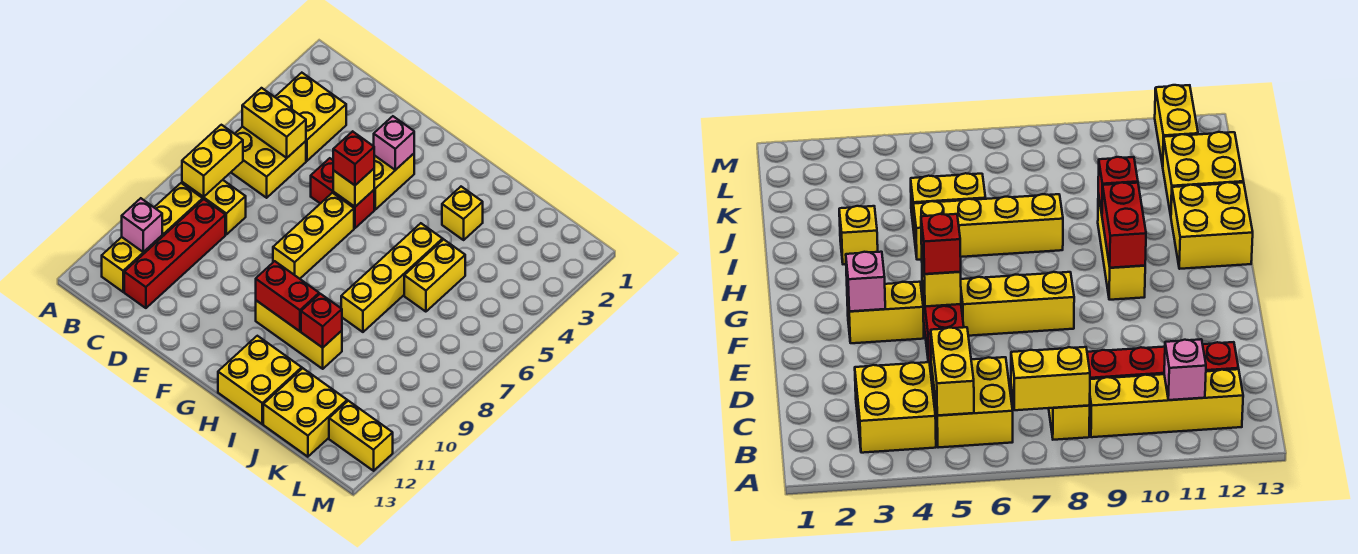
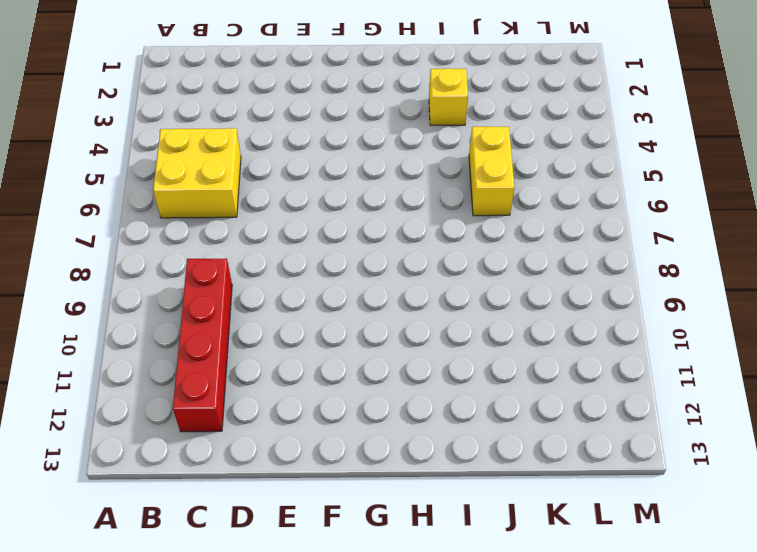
none -> yellow 2x2 brick [275,73,346,161]
none -> yellow 1x2 brick [182,180,246,234]
none -> yellow 1x4 brick [102,183,203,292]

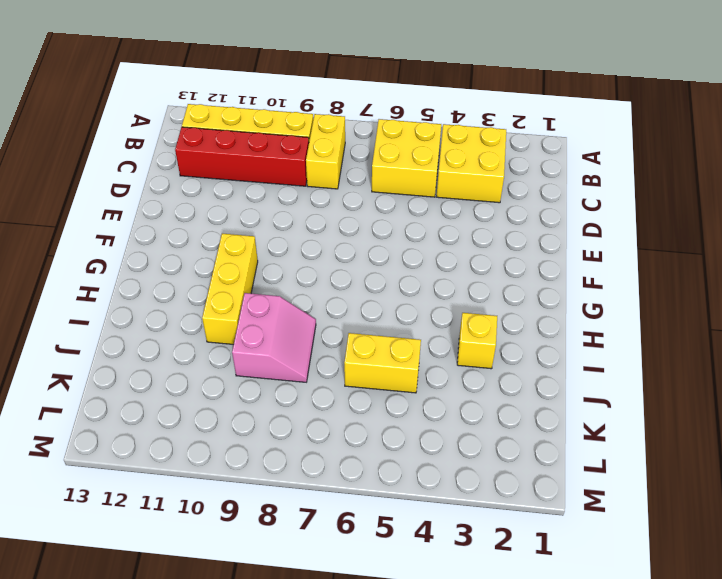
pink 2x2 slope [232,293,316,382] -> yellow 1x4 brick [341,223,443,332]
none -> red 1x2 brick [311,158,374,228]
none -> yellow 1x2 brick [374,154,414,210]
none -> yellow 1x3 brick [273,193,354,279]

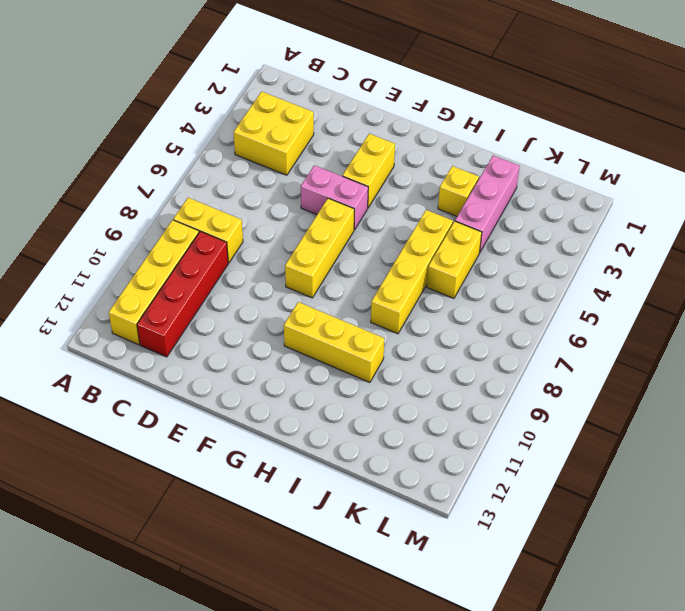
pink 1x2 brick [301,165,368,230] -> red 1x2 brick [311,158,374,228]
pink 1x3 brick [455,156,520,253] -> none
none -> yellow 2x2 brick [231,127,306,198]
none -> yellow 2x2 brick [218,336,302,424]
none -> yellow 2x2 brick [263,368,347,457]

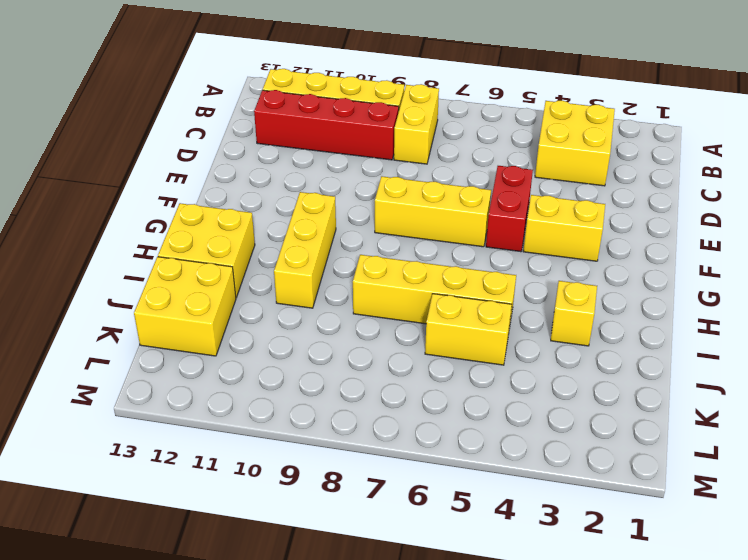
none -> yellow 2x2 brick [231,127,306,198]
none -> yellow 1x2 brick [329,401,393,471]
none -> yellow 1x2 brick [242,88,306,158]

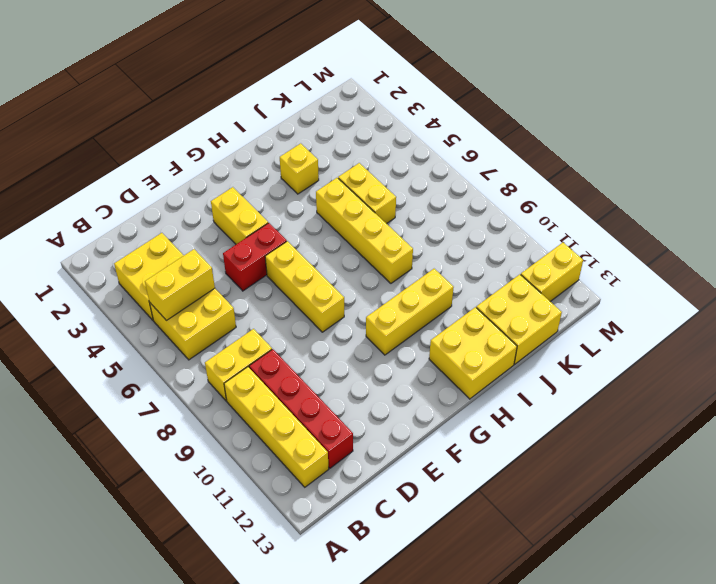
none -> yellow 1x2 brick [182,125,243,197]
none -> pink 1x1 brick [122,198,162,252]
none -> pink 1x1 brick [374,116,414,170]

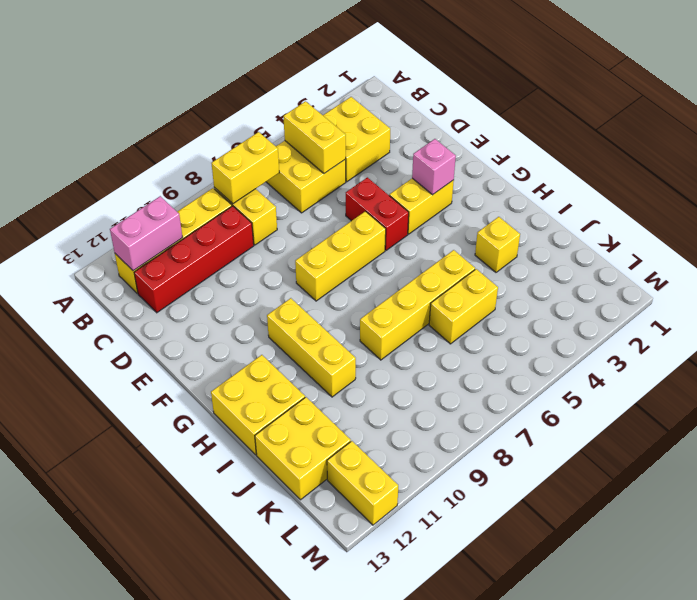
pink 1x2 brick [110,196,183,271] -> pink 1x1 brick [122,198,162,252]
none -> yellow 1x1 brick [333,169,374,207]
none -> red 1x2 brick [256,261,319,331]
none -> red 1x1 brick [301,294,342,348]

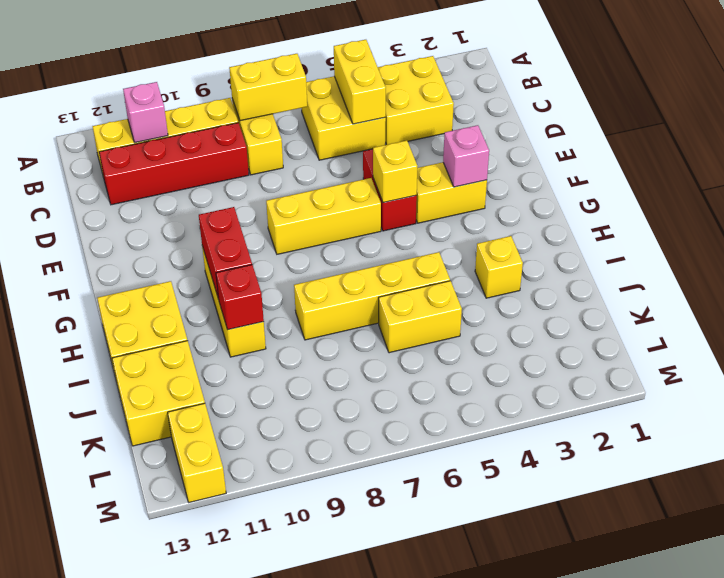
none -> red 1x1 brick [333,131,374,185]

